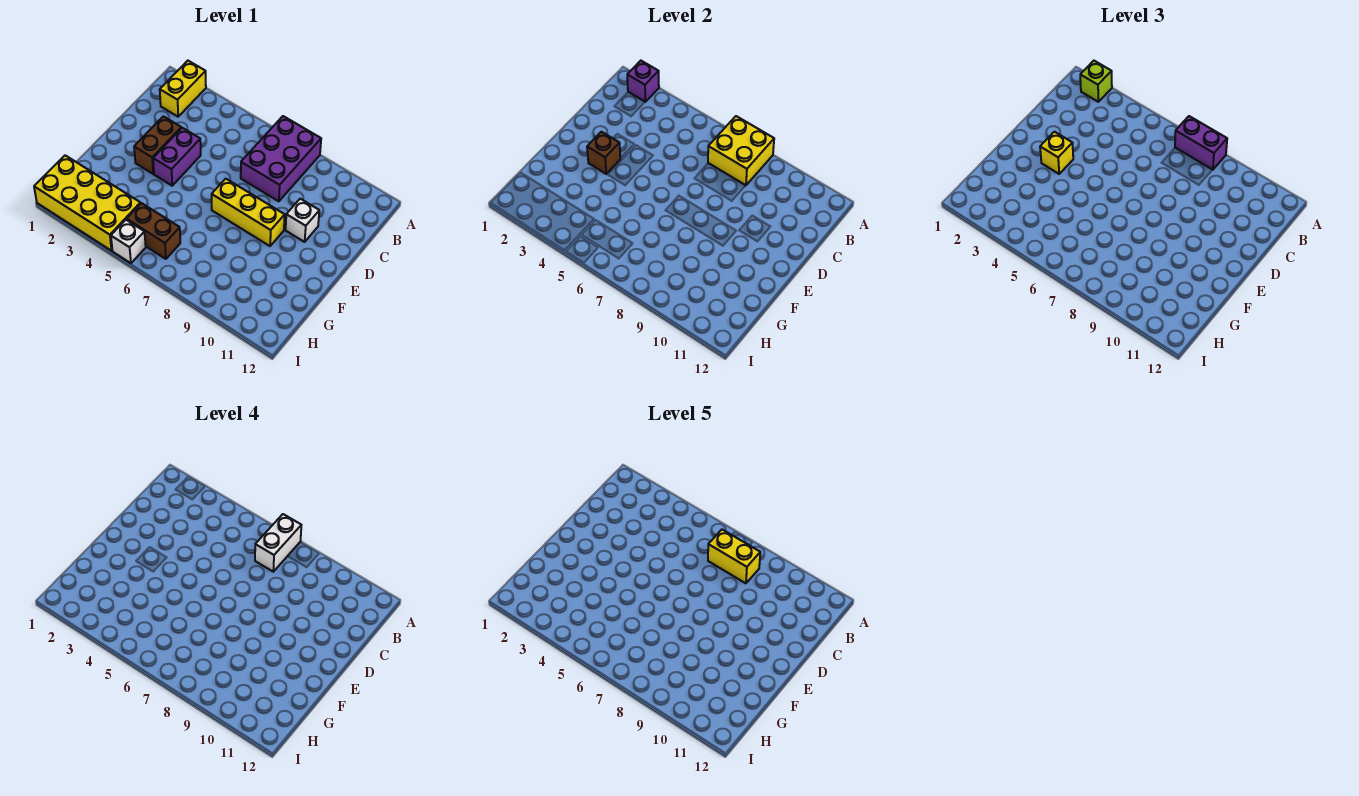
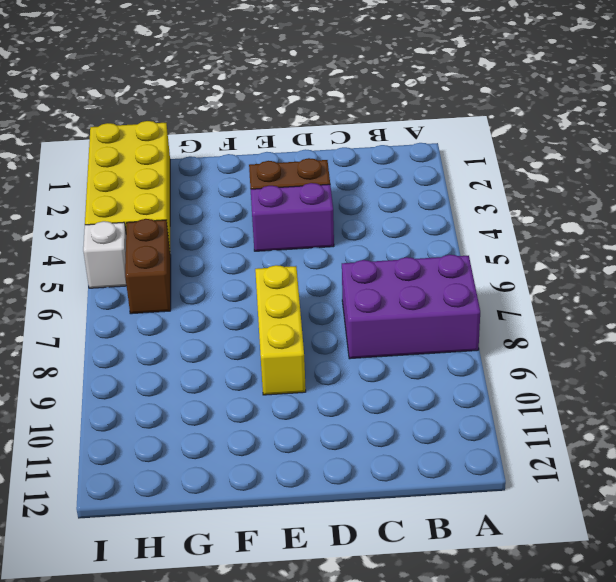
none -> yellow 1x2 brick [160,61,206,117]
none -> white 1x1 brick [286,199,319,242]
none -> purple 1x1 brick [627,61,659,102]

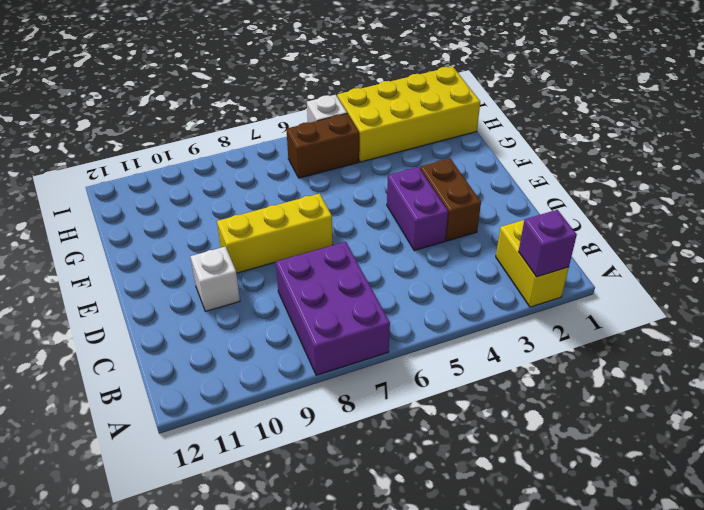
none -> yellow 2x2 brick [708,116,774,185]
none -> brown 1x1 brick [587,132,620,174]
none -> lime 1x1 brick [1080,61,1112,102]

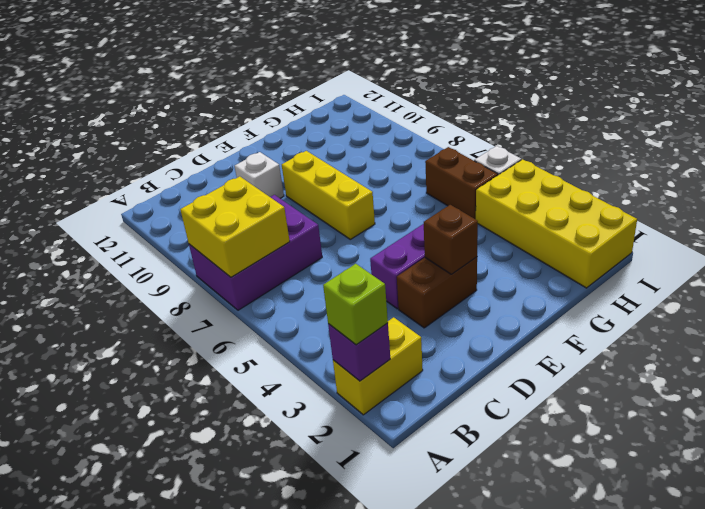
none -> purple 1x2 brick [1175,116,1227,170]
none -> yellow 1x1 brick [1040,132,1073,174]
none -> white 1x2 brick [255,514,301,572]

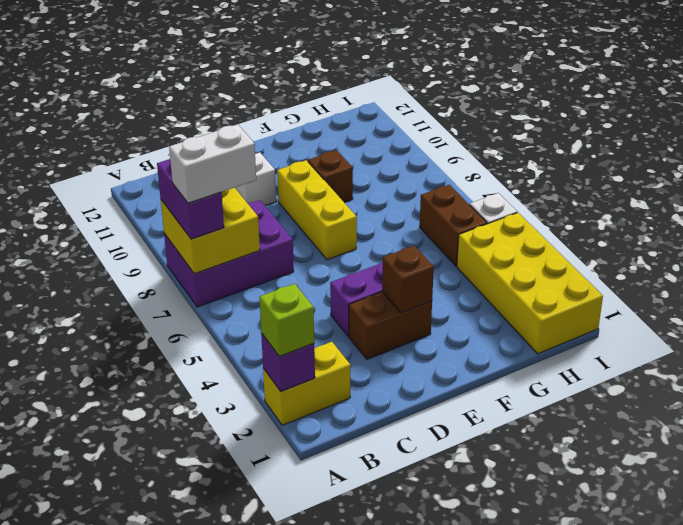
brown 1x1 brick [308,150,353,202] -> none
none -> yellow 1x1 brick [1040,132,1073,174]
none -> yellow 1x2 brick [708,530,760,583]

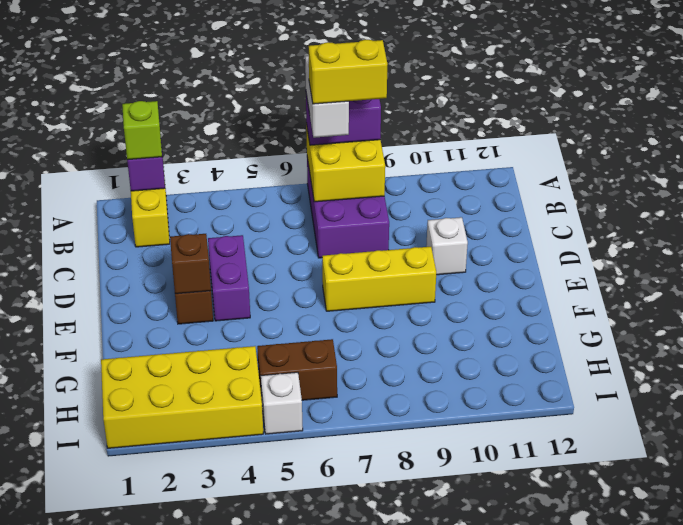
none -> yellow 1x1 brick [1040,132,1073,174]

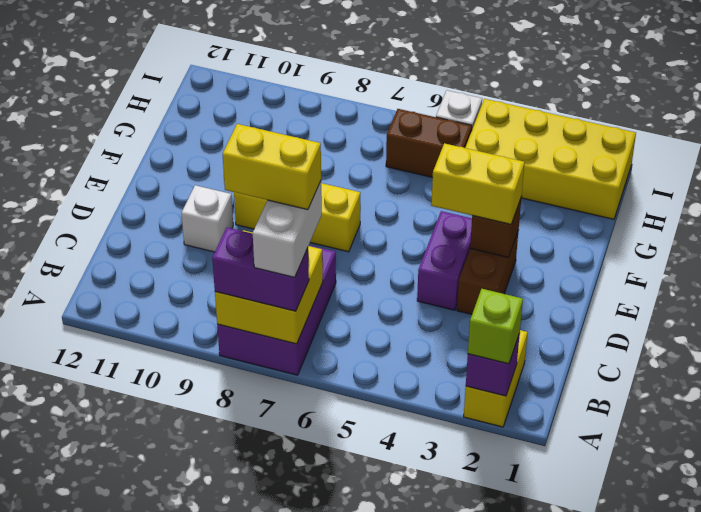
yellow 1x2 brick [431,143,525,224] -> yellow 1x1 brick [1040,132,1073,174]

